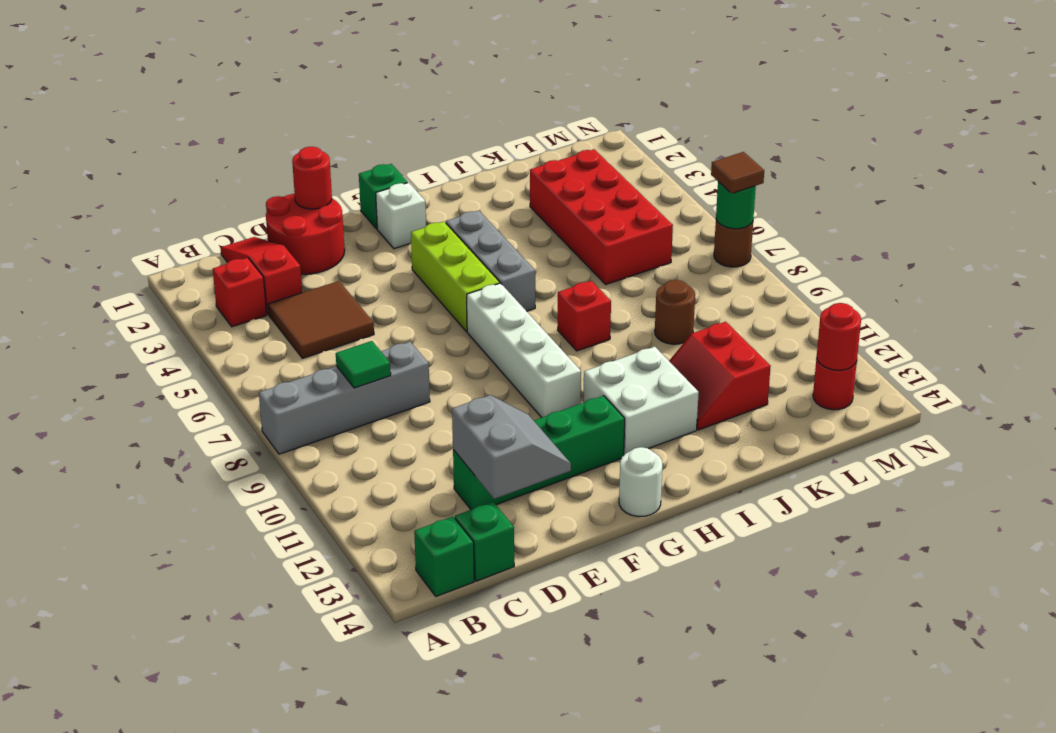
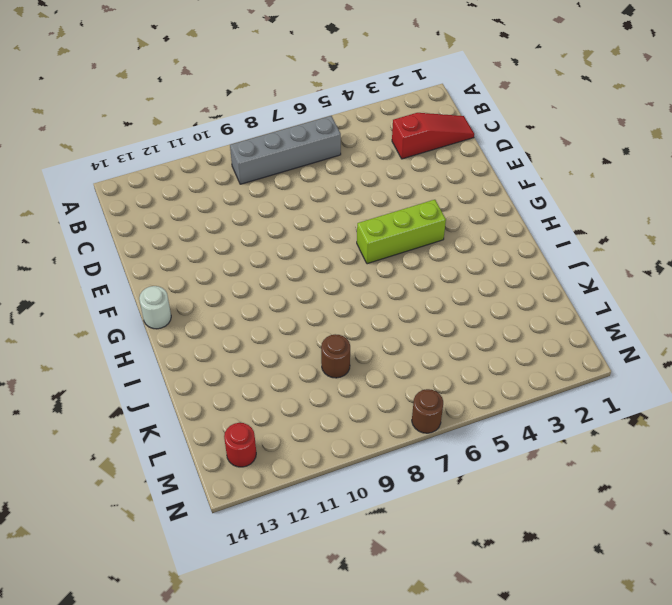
grey 1x4 brick [230,116,341,184] -> grey 1x4 brick turned to [259,342,430,454]
none -> red 1x1 brick [213,258,267,327]
none -> green 1x1 brick [414,517,474,596]
none -> brown 2x2 tile [268,281,374,358]

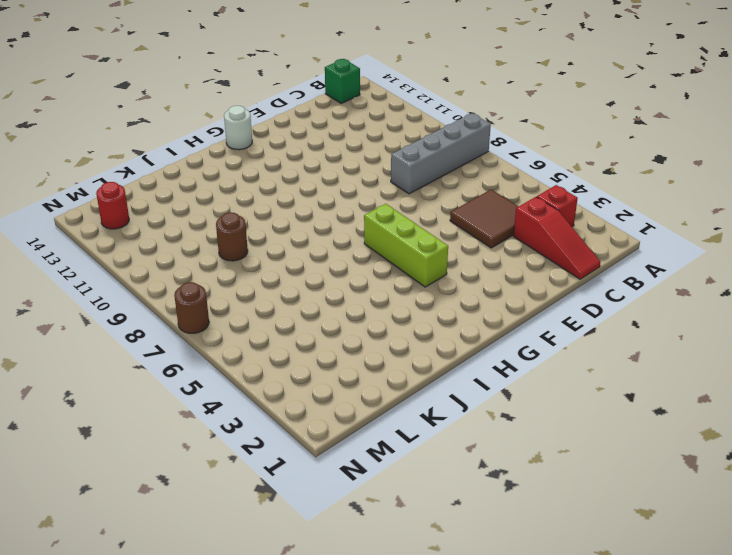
none -> green 1x1 brick [455,502,514,581]
none -> red 2x2 round brick [266,194,345,274]
none -> green 1x4 brick [453,396,625,510]

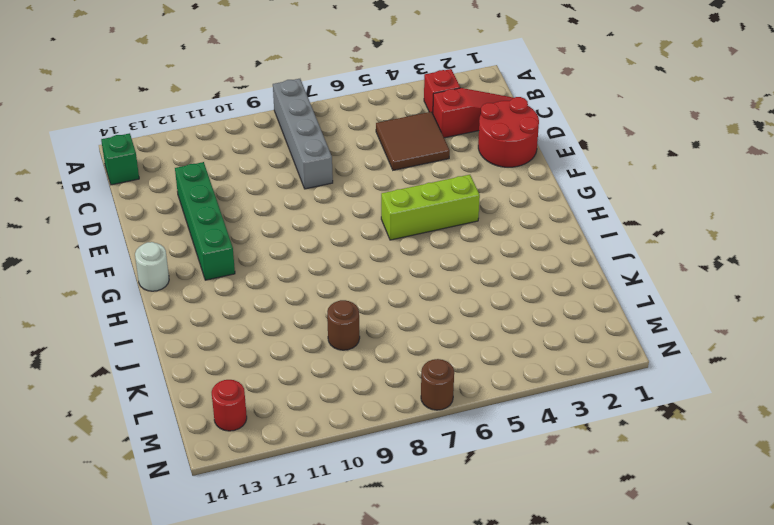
none -> green 1x1 brick [455,502,514,581]
none -> green 1x1 brick [359,164,408,229]
none -> white 1x1 brick [376,183,426,249]

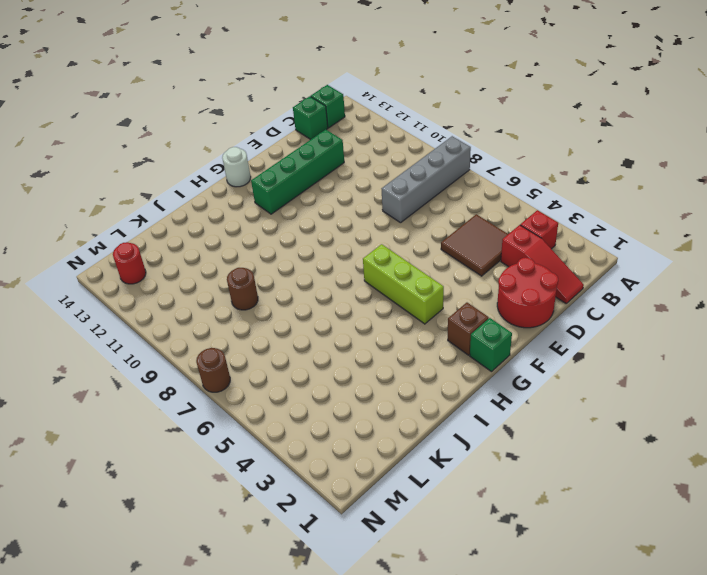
brown 1x1 brick [448,303,489,355] -> white 1x1 brick [376,183,426,249]
none -> white 1x4 brick [467,283,581,418]
none -> grey 1x3 brick [446,210,535,311]
none -> white 2x2 brick [583,347,699,455]

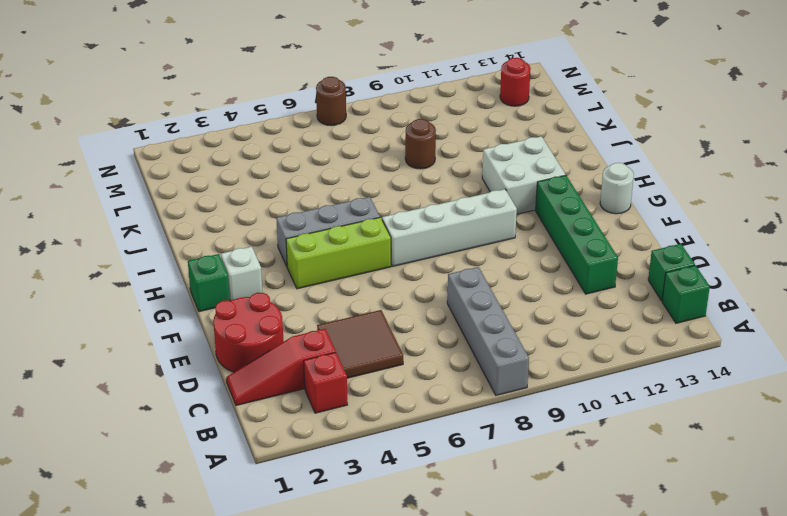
none -> red 1x1 brick [558,281,611,351]
none -> red 2x2 slope [669,322,771,430]
none -> red 2x4 brick [530,149,673,284]

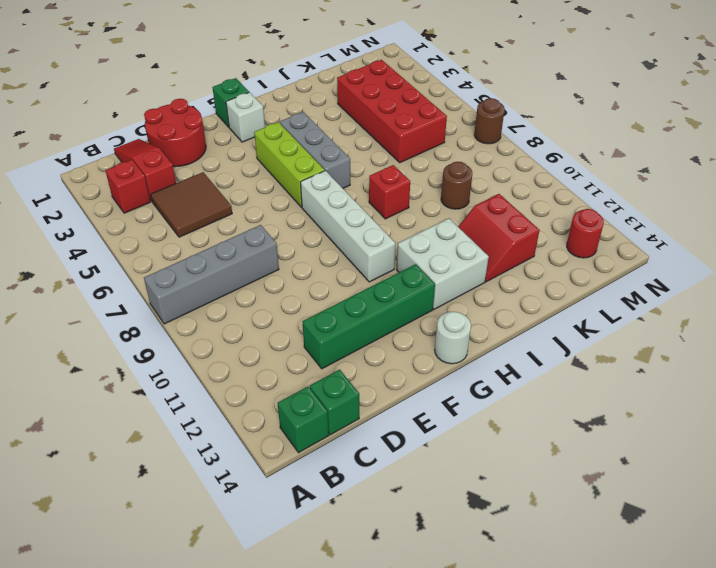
none -> green 1x1 tile [336,341,391,388]
none -> grey 2x2 slope [452,395,571,499]
none -> red 1x1 round brick [292,147,332,209]

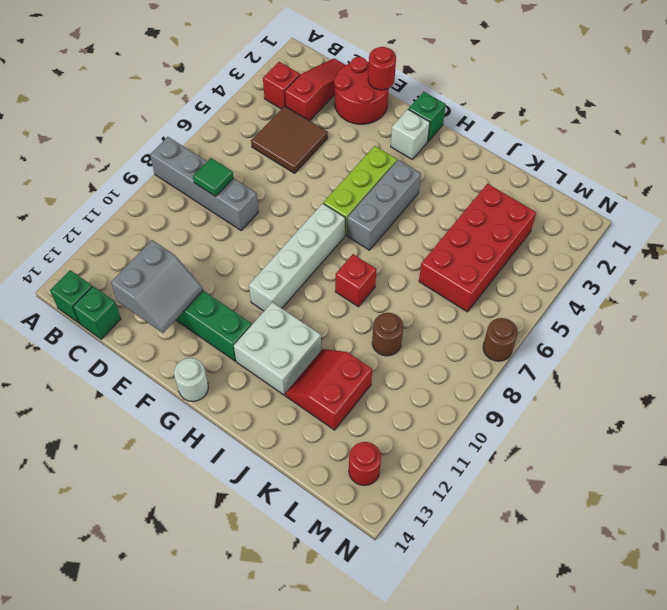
none -> red 1x1 round brick [817,303,861,370]
none -> green 1x1 round brick [716,182,756,229]
none -> brown 1x1 tile [711,152,764,193]

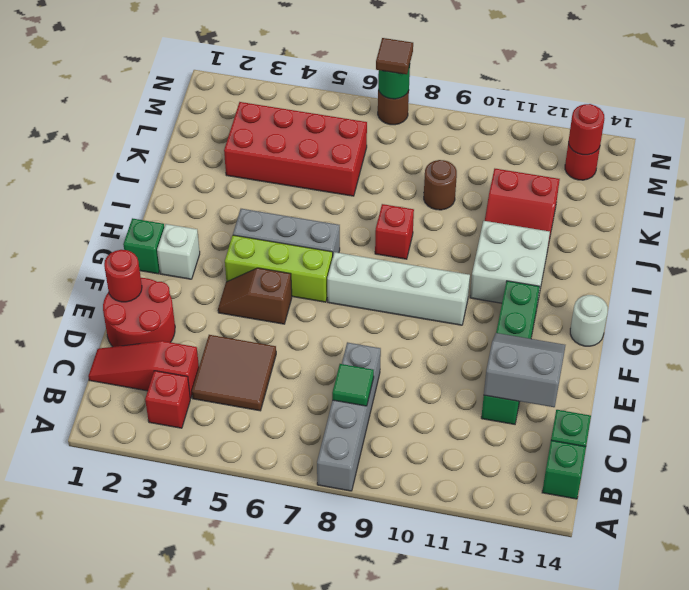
brown 1x2 slope [218,268,292,324] -> none

